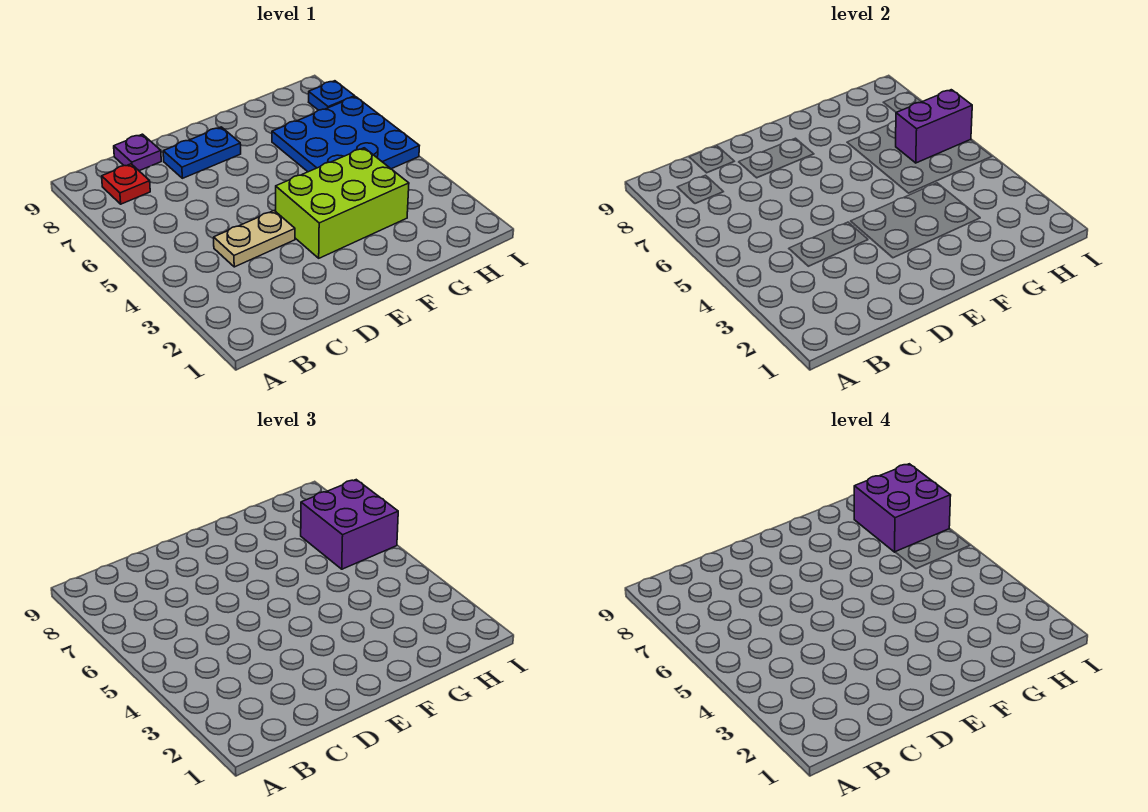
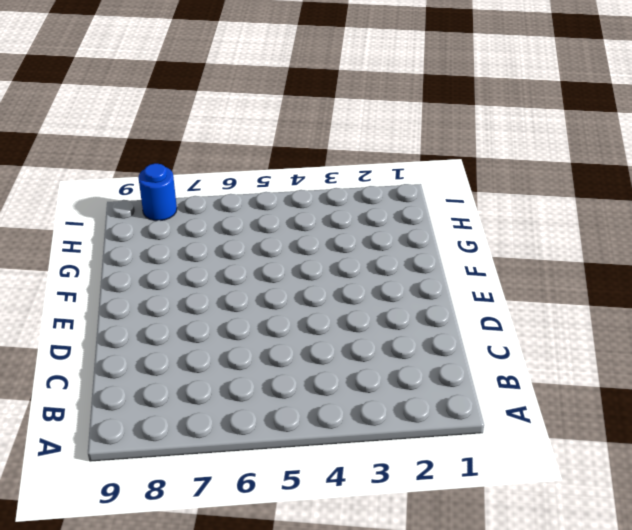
blue 1x1 round brick [138,163,177,221] -> blue 1x1 plate [309,81,355,110]
none -> red 1x1 plate [102,164,150,204]
none -> tan 1x2 plate [214,211,295,267]

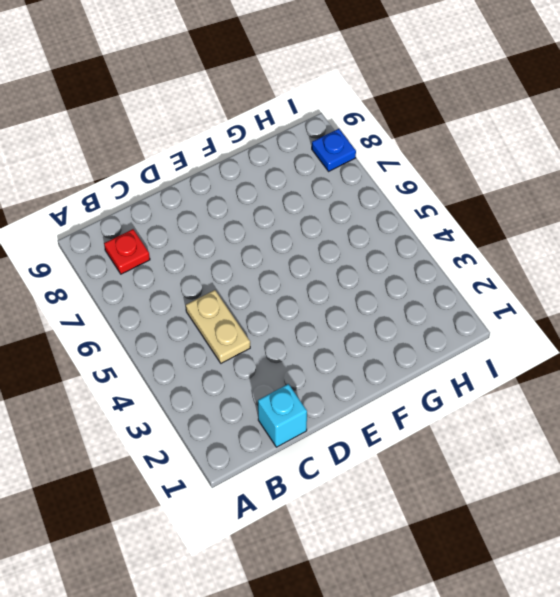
cyan 1x1 brick [258,384,307,447] -> none
tan 1x2 plate [186,290,250,363] -> tan 1x2 plate turned to [214,211,295,267]
none -> purple 1x1 plate [114,134,161,171]
none -> blue 1x2 plate [163,127,241,178]

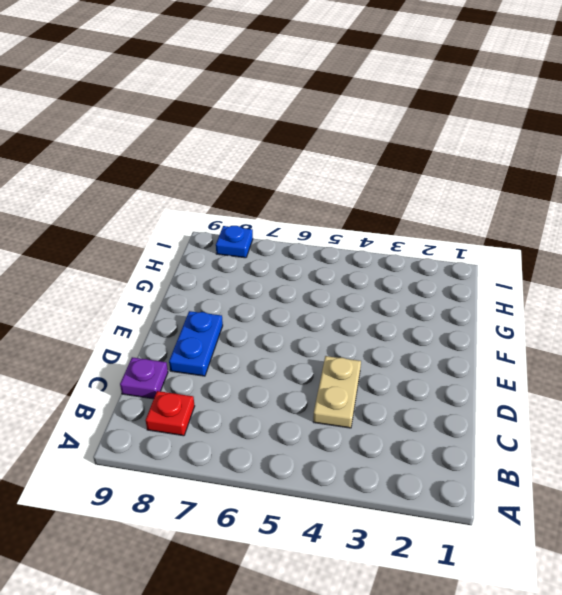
none -> lime 2x3 brick [276,148,409,258]
none -> blue 3x3 plate [272,97,419,172]

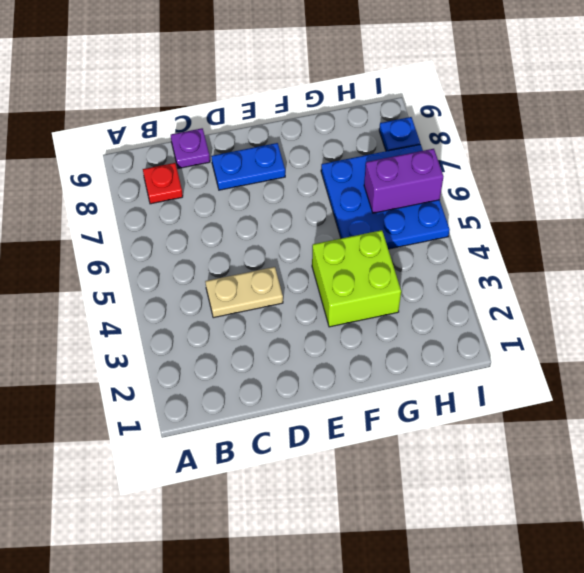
lime 2x2 brick [312,230,401,327] -> lime 2x3 brick [276,148,409,258]
none -> purple 2x2 brick [301,480,398,569]
none -> purple 2x2 brick [854,464,951,552]

